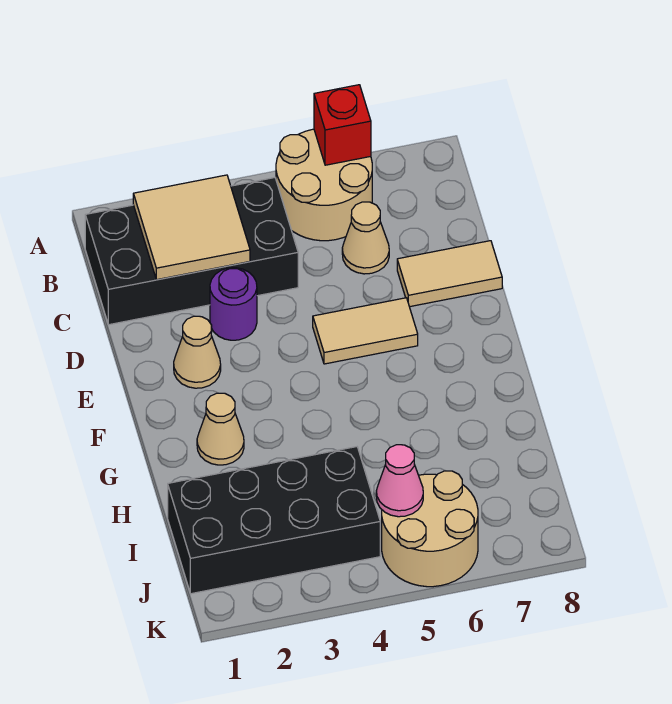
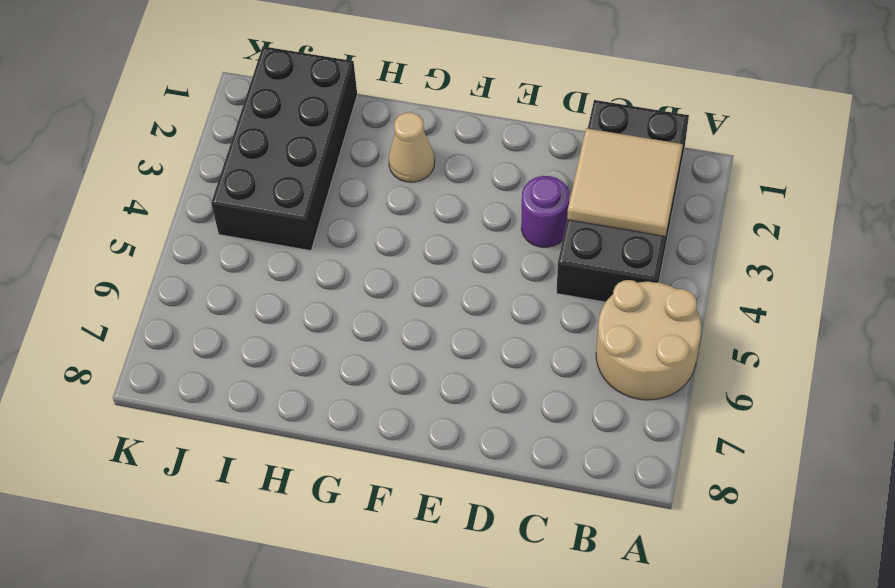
none -> tan 1x1 cone [342,202,389,274]
none -> tan 1x2 tile [397,241,502,307]
none -> tan 1x1 cone [174,316,221,388]

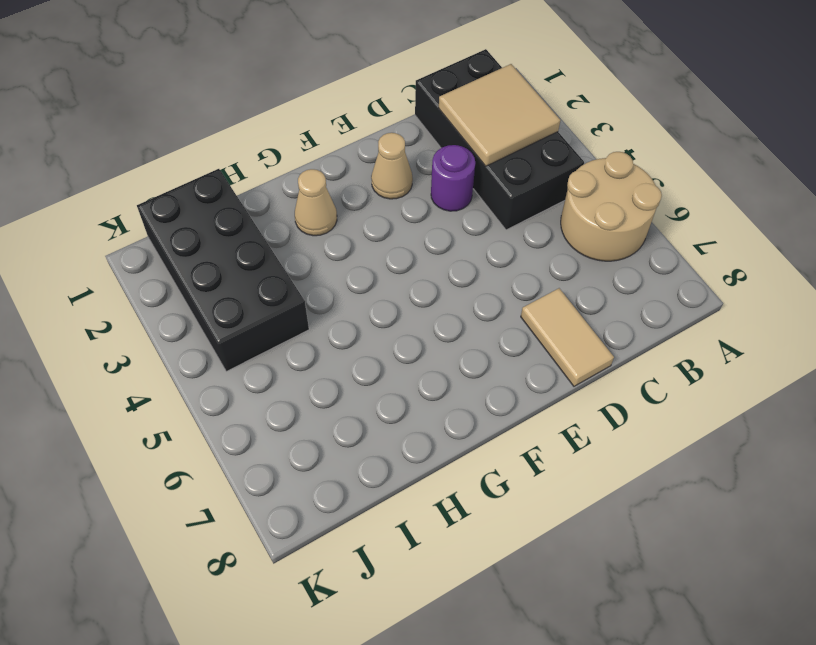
none -> tan 1x1 cone [342,202,389,274]
none -> tan 1x2 tile [313,298,418,364]
none -> tan 2x2 round brick [382,471,478,587]

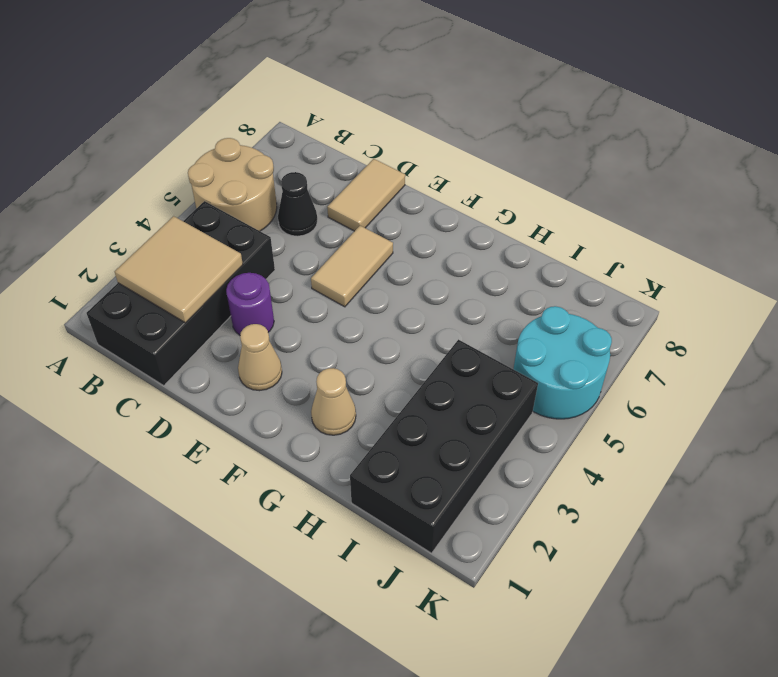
black 1x1 cone [278,172,317,236] -> tan 1x1 cone [342,202,389,274]
cyan 2x2 round brick [514,306,612,419] -> tan 2x2 round brick [382,471,478,587]
none -> red 1x1 brick [314,85,371,165]
none -> pink 1x1 cone [376,445,423,517]

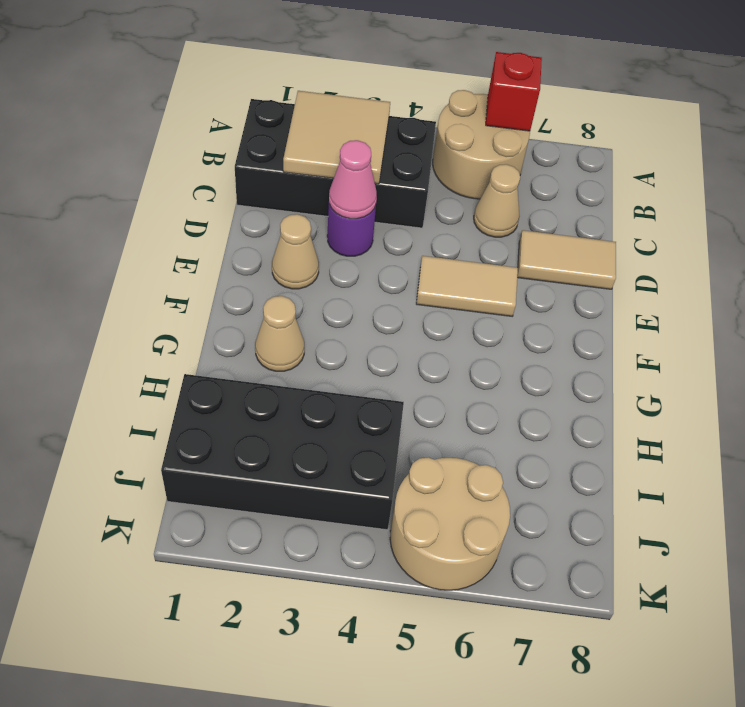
pink 1x1 cone [329,140,377,219] -> pink 1x1 cone moved to [376,445,423,517]

